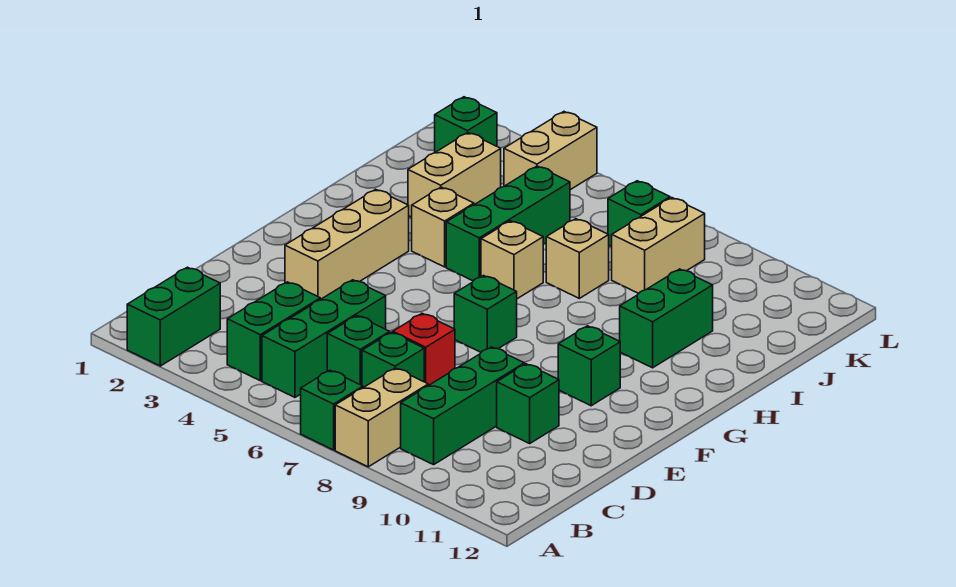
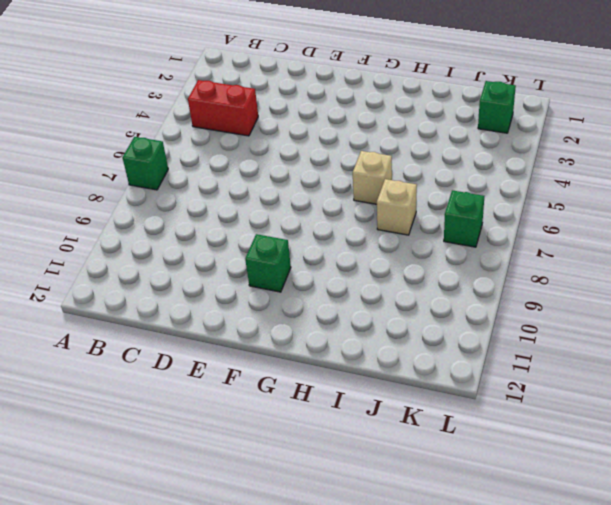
red 1x2 brick [188,80,258,136] -> green 1x2 brick [227,282,320,381]
none -> green 1x2 brick [127,267,220,366]
none -> tan 1x2 brick [335,368,428,467]
none -> green 1x3 brick [262,280,386,397]

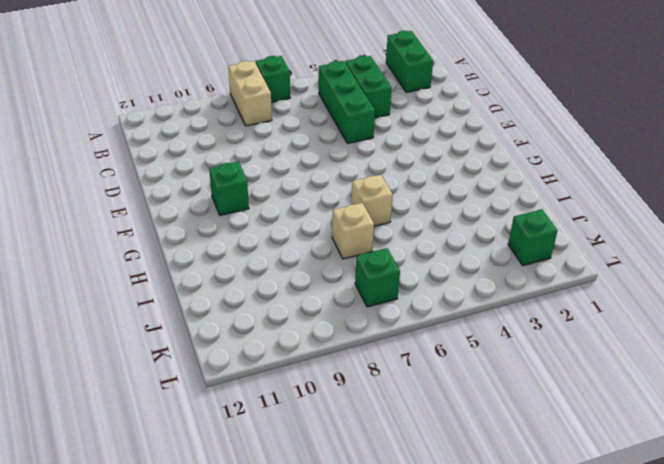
none -> green 1x3 brick [401,347,524,465]
none -> green 1x1 brick [327,316,390,385]
none -> green 1x1 brick [362,332,424,388]

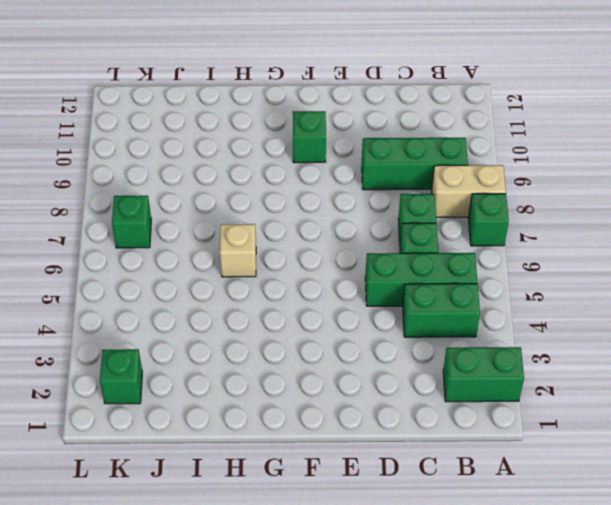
none -> red 1x1 brick [393,314,455,386]
none -> green 1x1 brick [497,364,559,443]
none -> tan 1x3 brick [285,189,409,299]

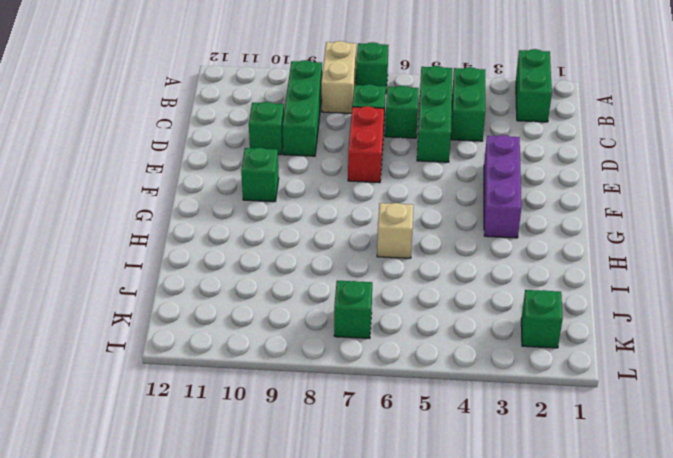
red 1x2 brick [348,106,384,183] -> red 1x1 brick [393,314,455,386]
purple 1x3 brick [484,135,521,238] -> tan 1x3 brick [285,189,409,299]
none -> green 1x1 brick [454,276,517,352]
none -> tan 1x1 brick [412,187,474,267]
none -> green 1x3 brick [446,166,570,281]

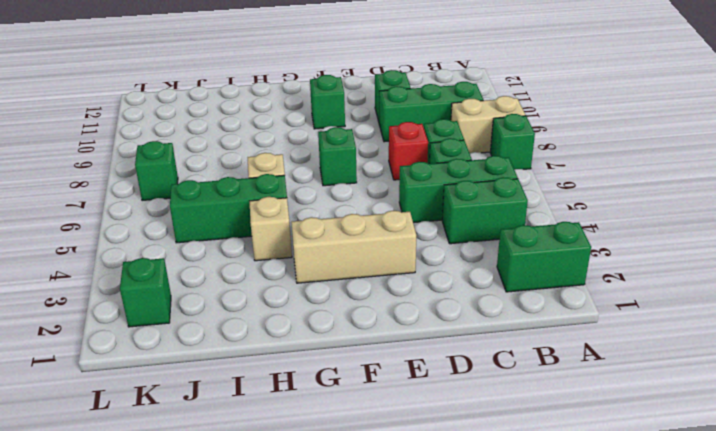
none -> green 1x2 brick [620,269,713,368]
none -> tan 1x2 brick [408,133,501,217]
none -> tan 1x1 brick [546,219,609,298]

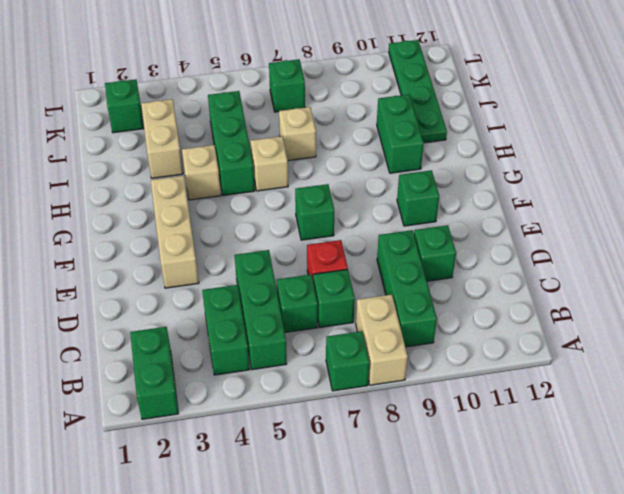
green 1x4 plate [389,40,447,143] -> none
none -> tan 1x2 brick [612,198,705,293]
none -> tan 1x2 brick [504,112,597,190]

